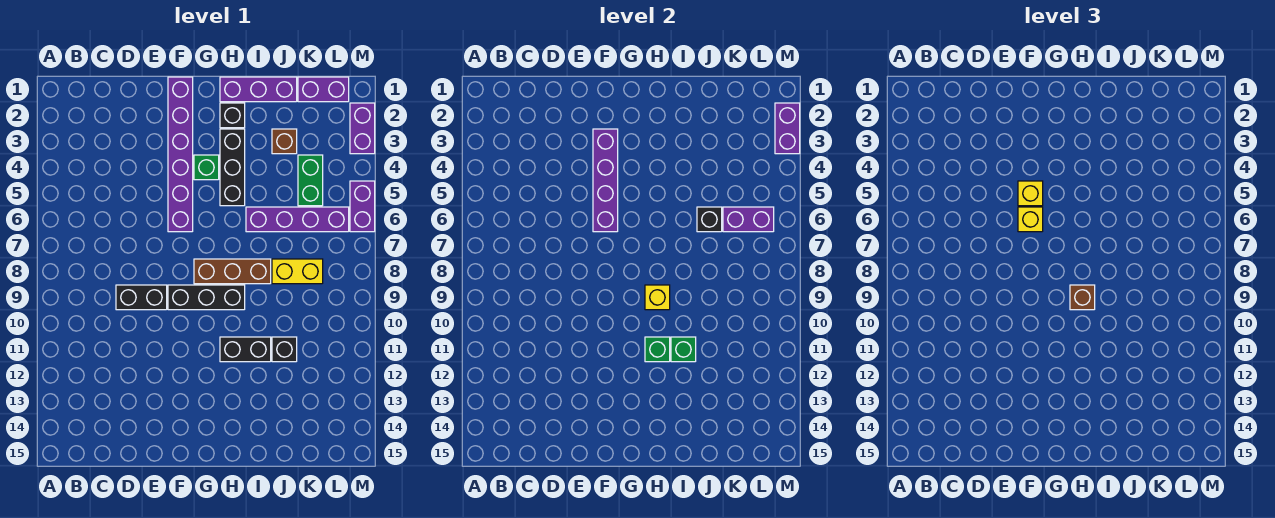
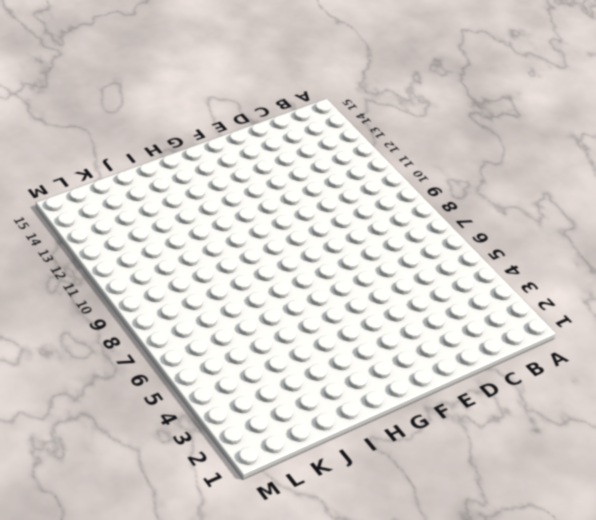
none -> black 1x2 brick [116,285,167,310]
none -> purple 1x6 brick [168,77,193,232]
none -> black 1x3 brick [168,285,245,310]

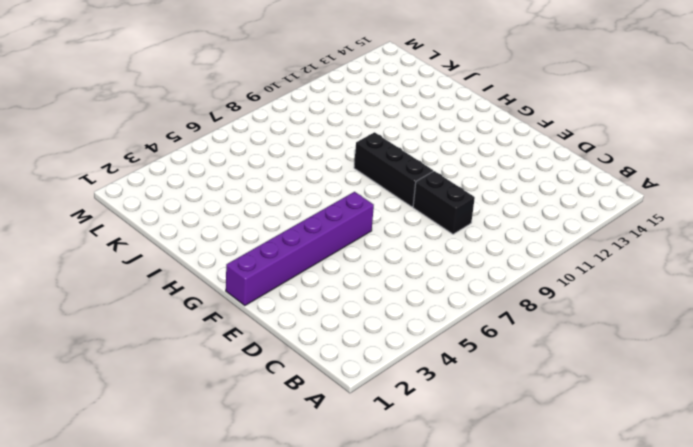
none -> green 1x1 brick [194,155,219,180]
none -> brown 1x3 brick [194,259,271,284]
none -> purple 1x3 brick [220,77,297,102]

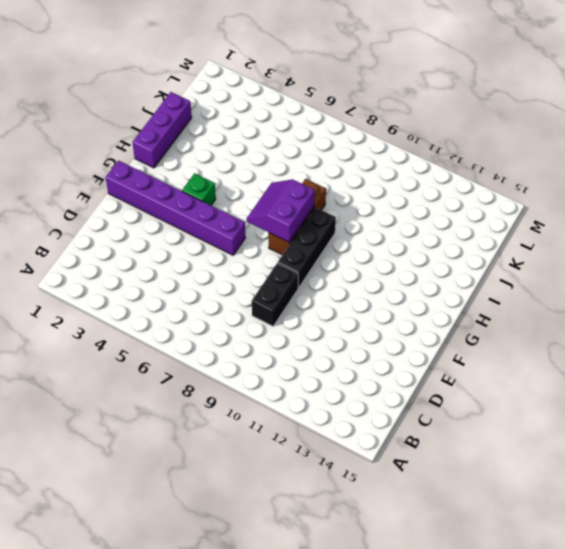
purple 2x2 slope [246,179,314,242] -> none
none -> black 1x1 brick [220,103,245,128]
none -> black 1x3 brick [220,129,245,206]
none -> black 1x2 brick [220,337,271,362]

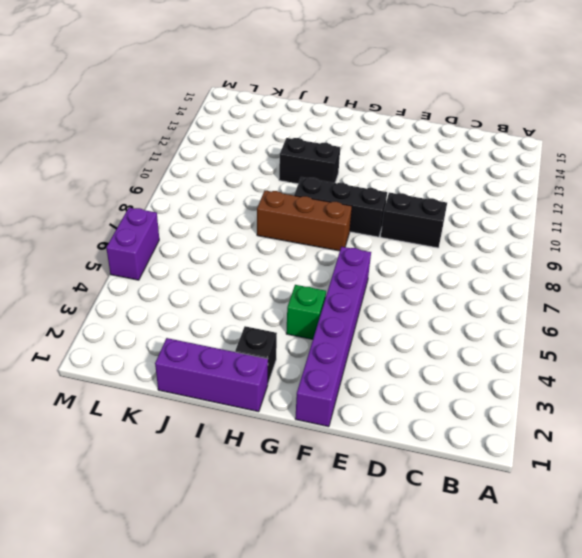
none -> black 1x3 brick [220,129,245,206]
none -> purple 1x4 brick [246,207,349,232]
none -> brown 1x1 brick [272,129,297,154]

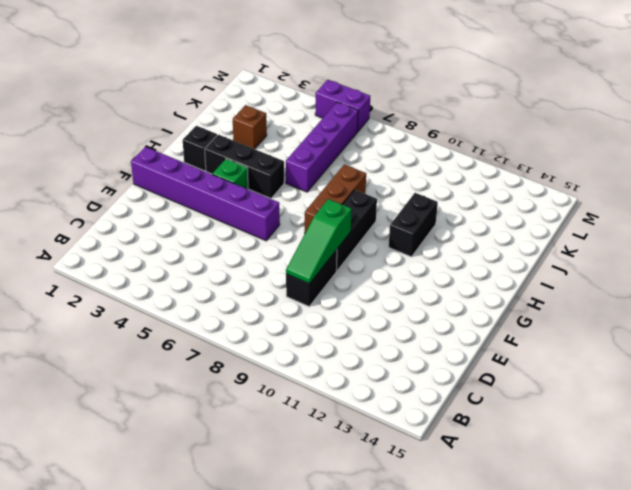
green 1x3 slope [286,199,352,284] -> none
none -> purple 1x3 brick [220,77,297,102]
none -> yellow 1x2 brick [272,259,323,284]
none -> black 1x1 brick [272,337,297,362]

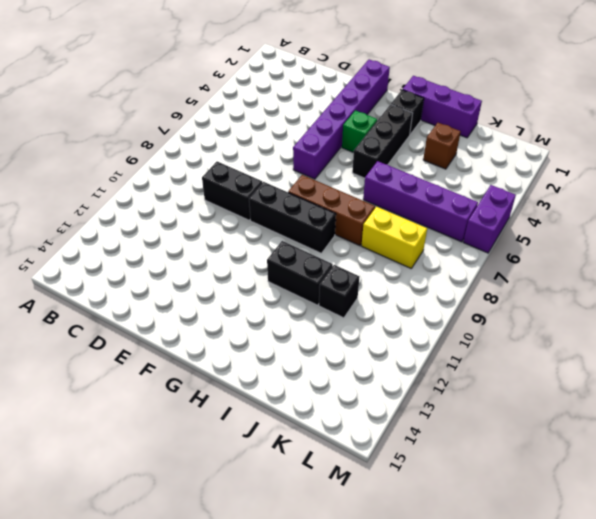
none -> purple 1x2 brick [298,77,349,102]
none -> green 1x2 brick [298,155,323,206]
none -> purple 1x2 brick [350,103,375,154]

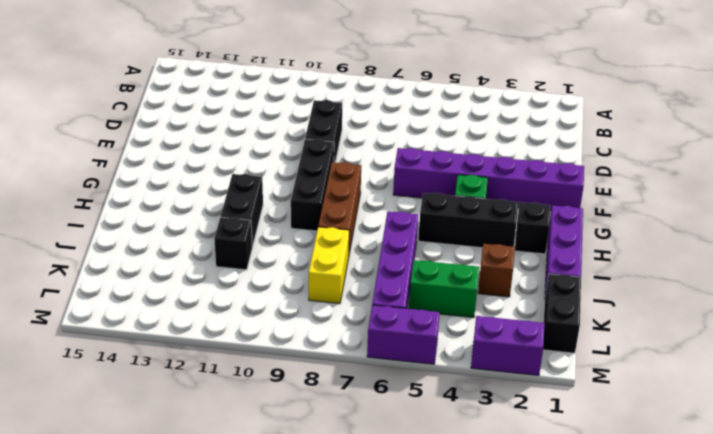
black 1x2 brick [543,274,581,353] -> purple 1x2 brick [298,77,349,102]
none -> purple 1x4 brick [593,129,618,232]
none -> yellow 1x1 brick [645,285,670,310]
none -> green 1x1 brick [645,337,670,362]

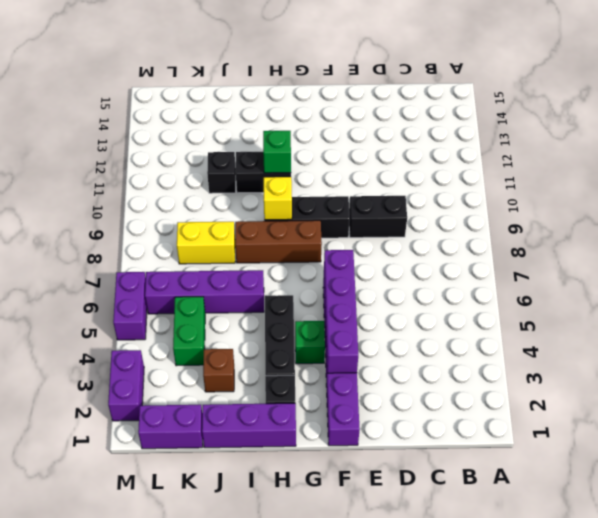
none -> green 1x1 brick [671,337,696,362]
none -> black 1x1 brick [697,207,722,232]
none -> purple 1x2 brick [723,207,774,232]

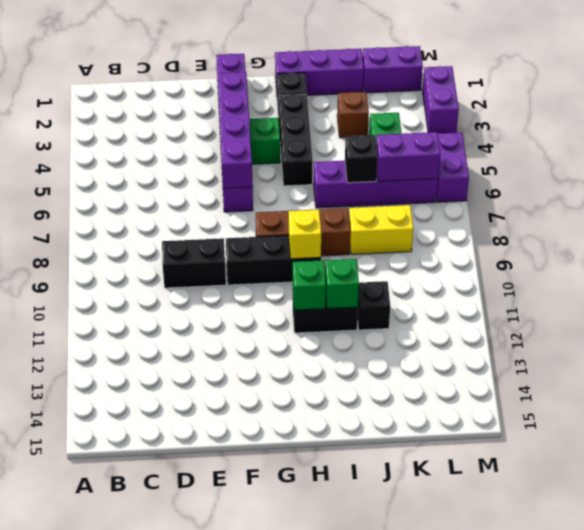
none -> purple 1x2 brick [775,103,800,154]
none -> yellow 1x1 brick [1018,181,1043,206]
none -> yellow 1x1 brick [1018,207,1043,232]

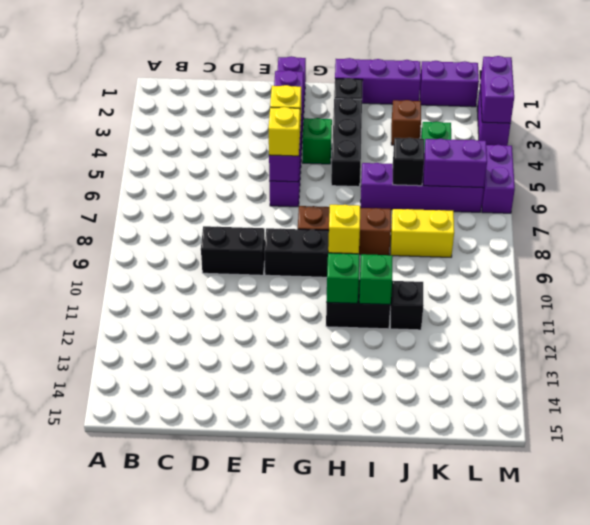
none -> brown 1x1 brick [1070,285,1095,310]

